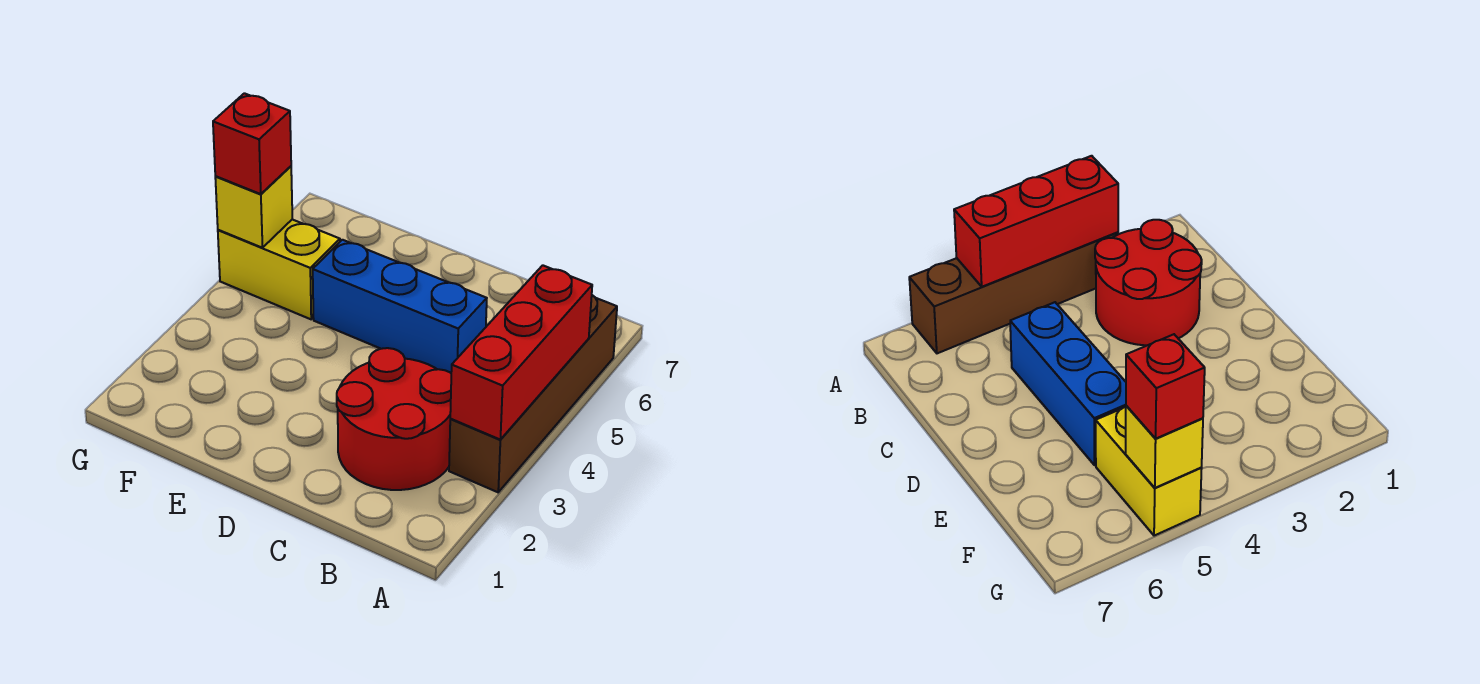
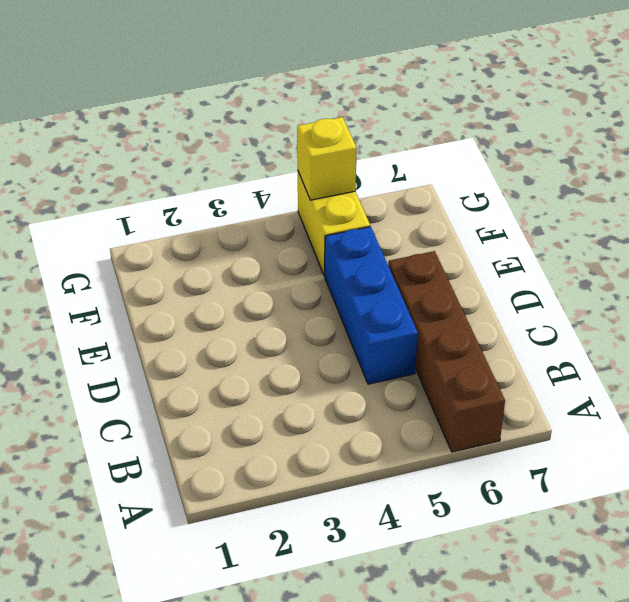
brown 1x4 brick [388,251,505,452] -> brown 1x4 brick turned to [449,295,617,492]
none -> red 2x2 round brick [337,348,451,490]
none -> red 1x3 brick [450,265,592,439]

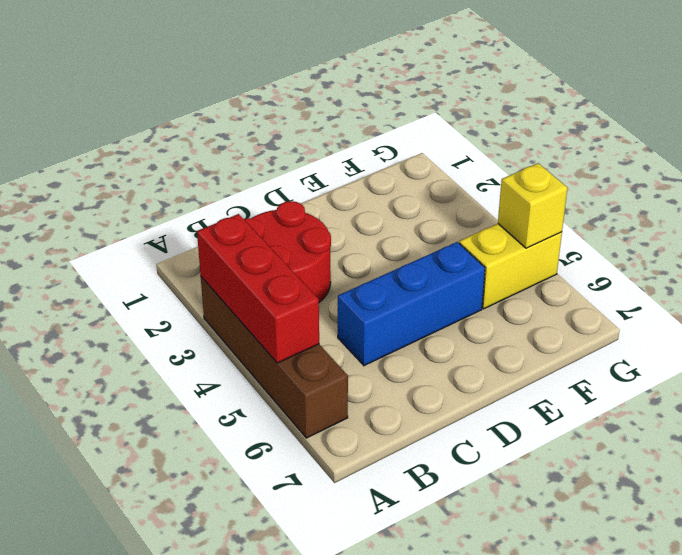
none -> red 1x1 brick [213,93,291,194]

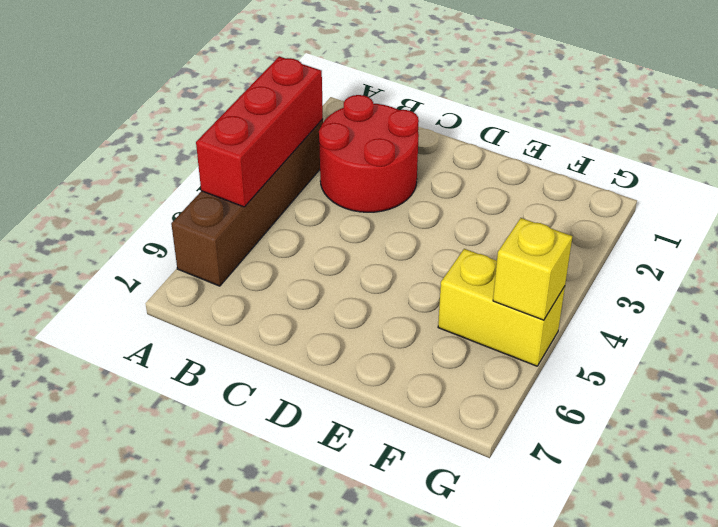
none -> blue 1x3 brick [313,240,487,373]
none -> red 1x1 brick [213,93,291,194]

